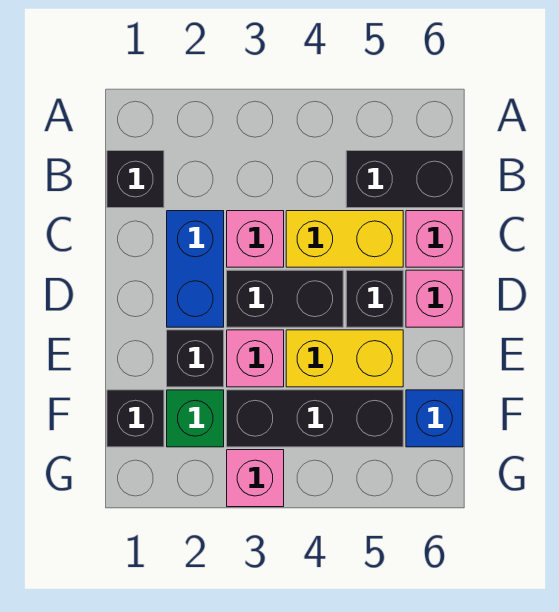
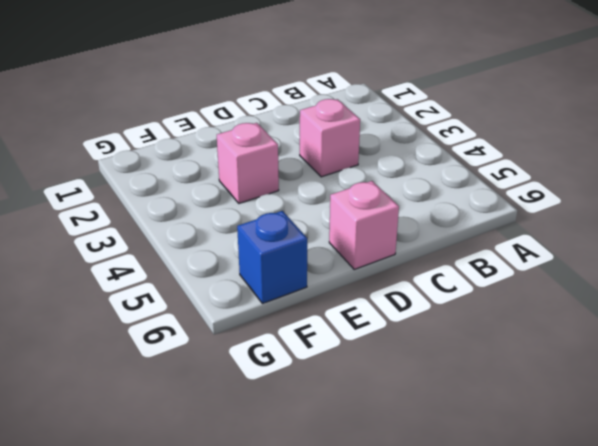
none -> black 1x1 brick [107,151,164,208]
none -> black 1x2 brick [346,151,463,208]
none -> blue 1x2 brick [167,211,224,327]

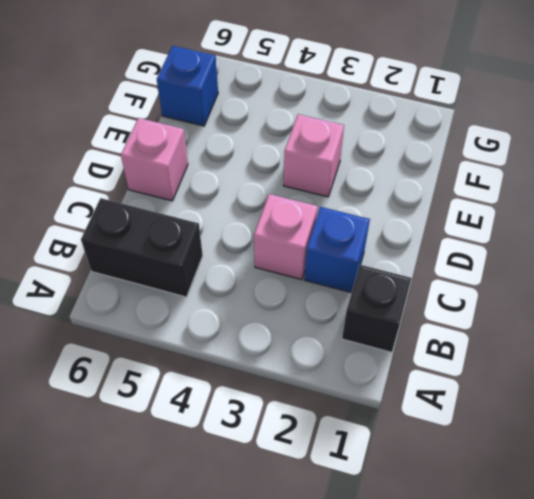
blue 1x1 brick [304,207,370,293] -> blue 1x2 brick [167,211,224,327]
none -> yellow 1x2 brick [286,211,403,267]
none -> pink 1x1 brick [406,211,463,267]
none -> black 1x2 brick [227,270,343,327]

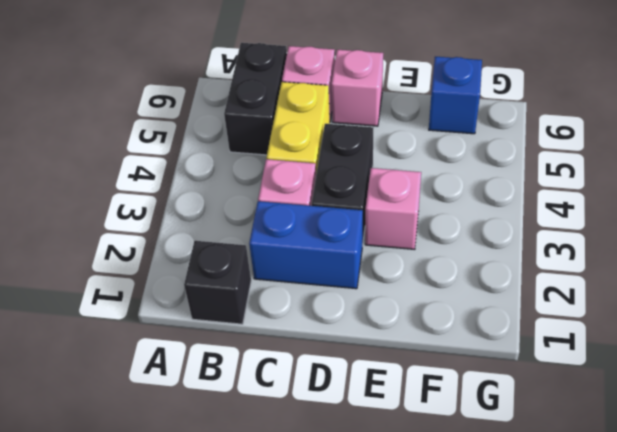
none -> black 1x1 brick [346,270,403,327]
none -> black 1x1 brick [167,330,224,387]
none -> yellow 1x2 brick [286,330,403,387]

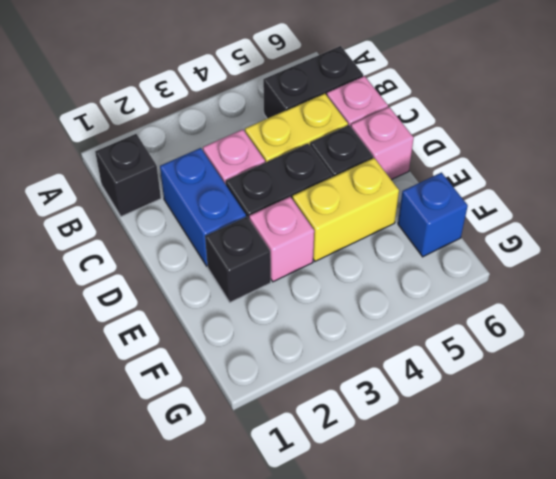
none -> black 1x1 brick [107,390,164,447]
none -> green 1x1 brick [167,390,224,447]
none -> black 1x3 brick [227,390,403,447]

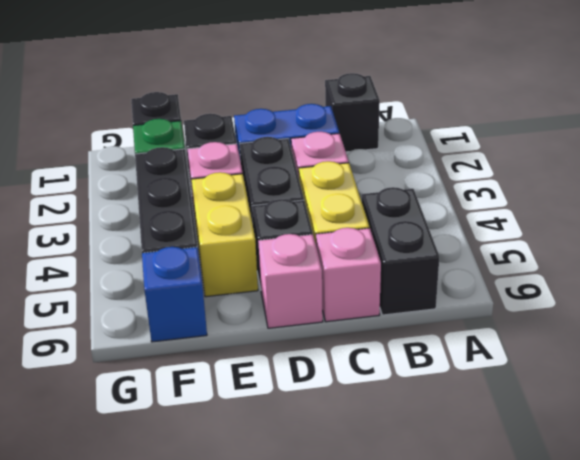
none -> pink 1x1 brick [227,450,284,507]

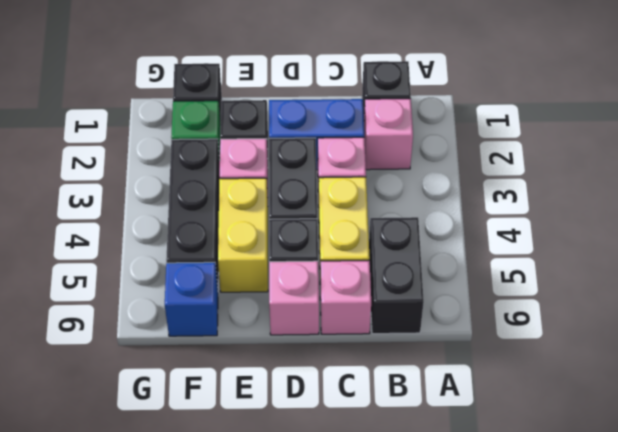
pink 1x1 brick [364,98,413,170] -> pink 1x1 brick moved to [227,450,284,507]

